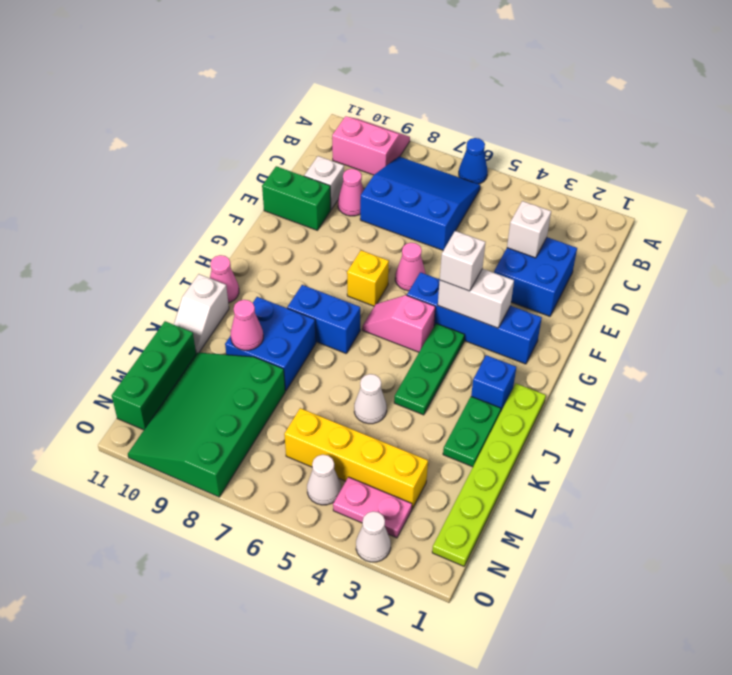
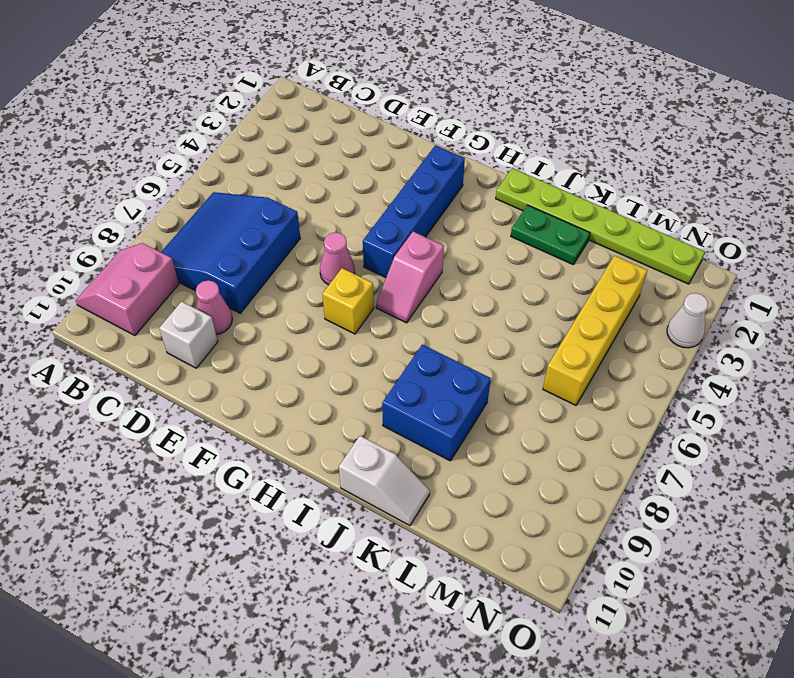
none -> blue 1x1 cone [459,138,488,184]
none -> blue 2x2 brick [494,237,577,316]
none -> green 1x2 brick [262,166,331,230]
none -> green 1x3 plate [394,323,465,415]

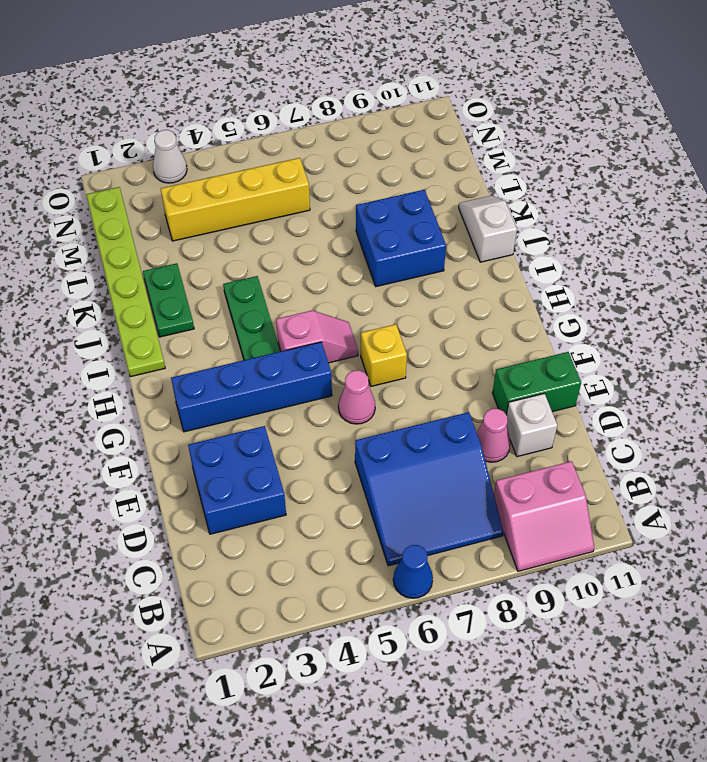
none -> blue 1x1 brick [471,355,516,411]
none -> blue 1x2 brick [287,285,360,353]
none -> pink 1x1 cone [210,255,239,303]
none -> white 1x1 cone [354,374,387,424]

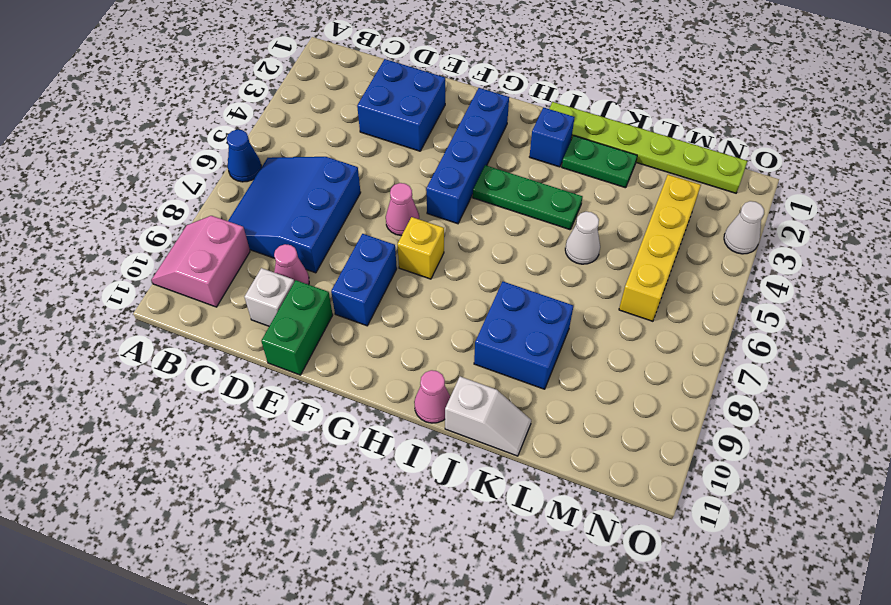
blue 1x2 brick [331,234,397,326] -> blue 1x2 brick moved to [287,285,360,353]
none -> pink 1x2 slope [362,295,435,352]
none -> green 3x4 slope [128,353,285,497]
none -> green 1x3 brick [112,321,196,430]
none -> pink 1x2 plate [333,477,412,538]

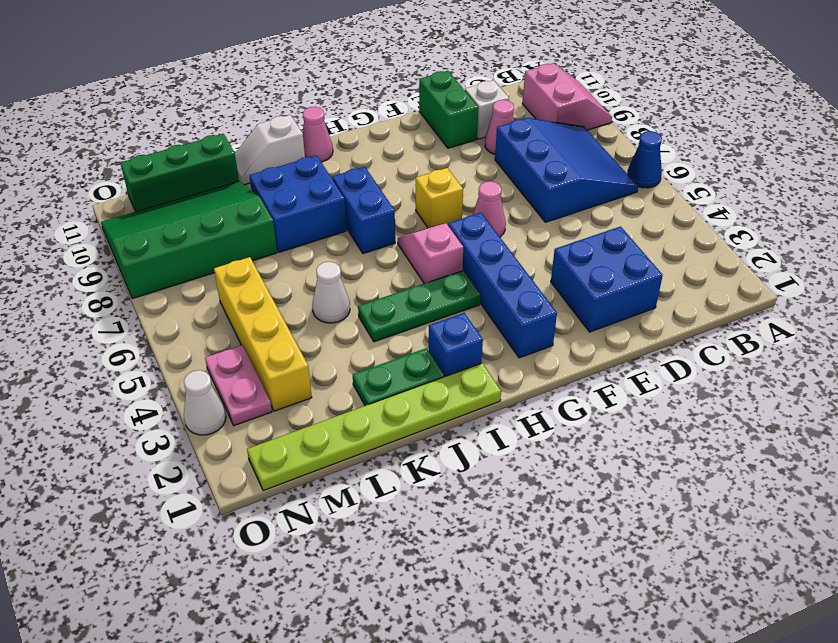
none -> white 1x1 cone [307,455,341,505]
none -> white 1x1 brick [507,201,551,258]
none -> white 1x2 brick [438,269,514,328]
none -> pink 1x1 cone [230,300,263,350]

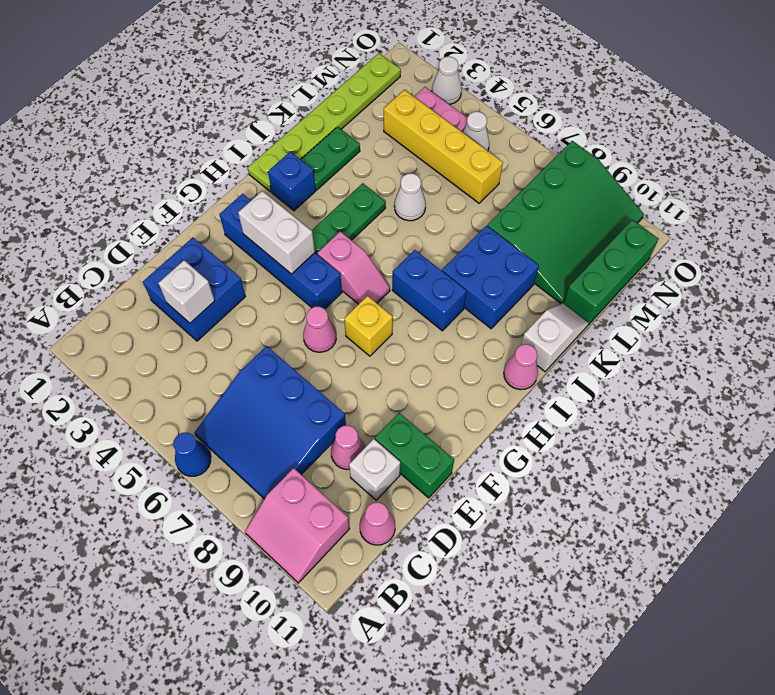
pink 1x1 cone [360,502,395,545] -> pink 1x1 cone moved to [230,300,263,350]
none -> white 1x1 brick [440,231,485,291]

